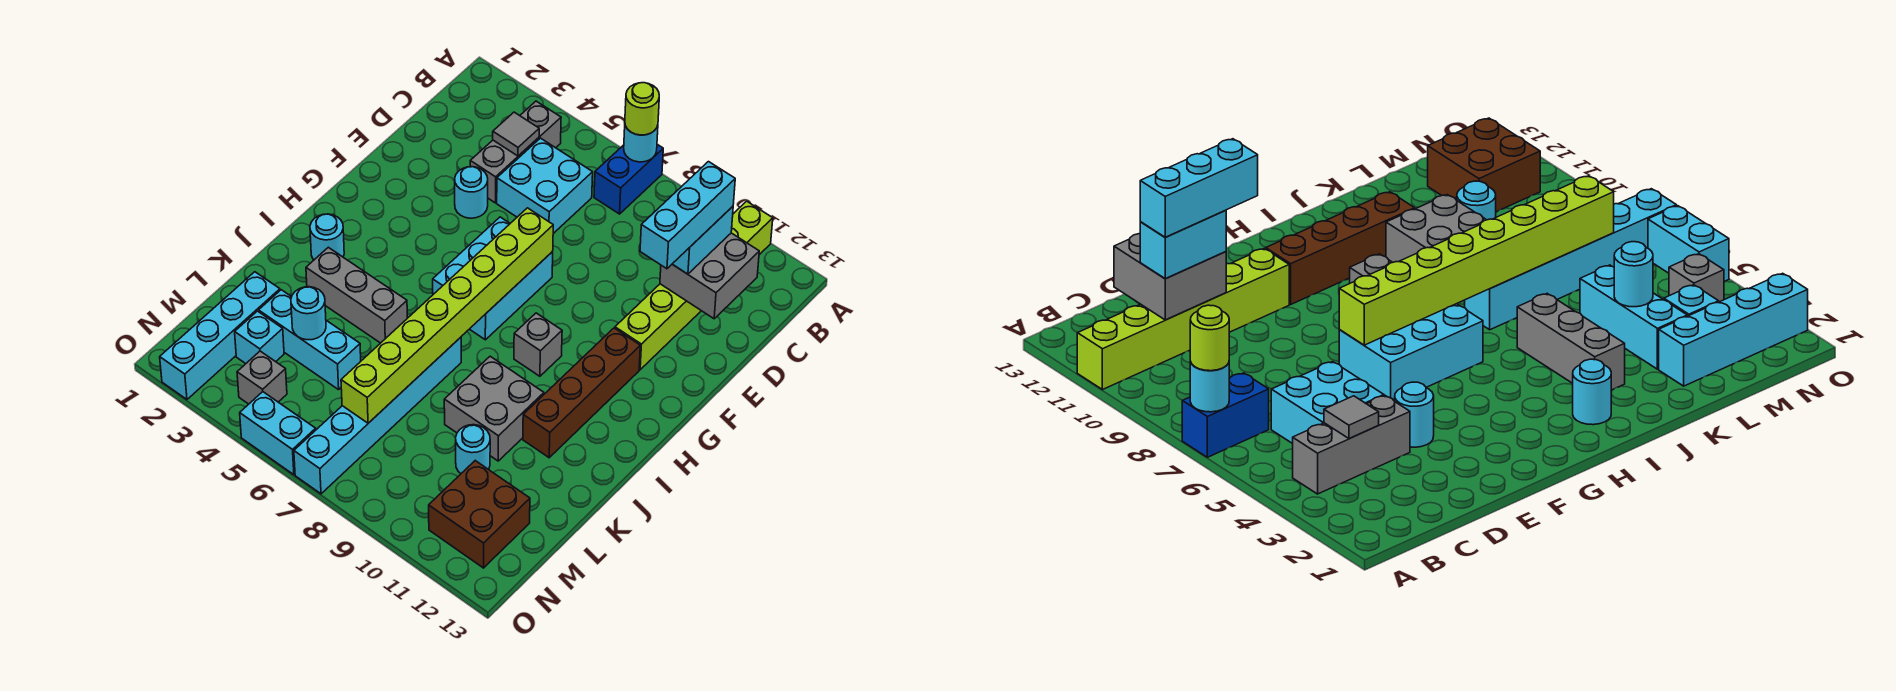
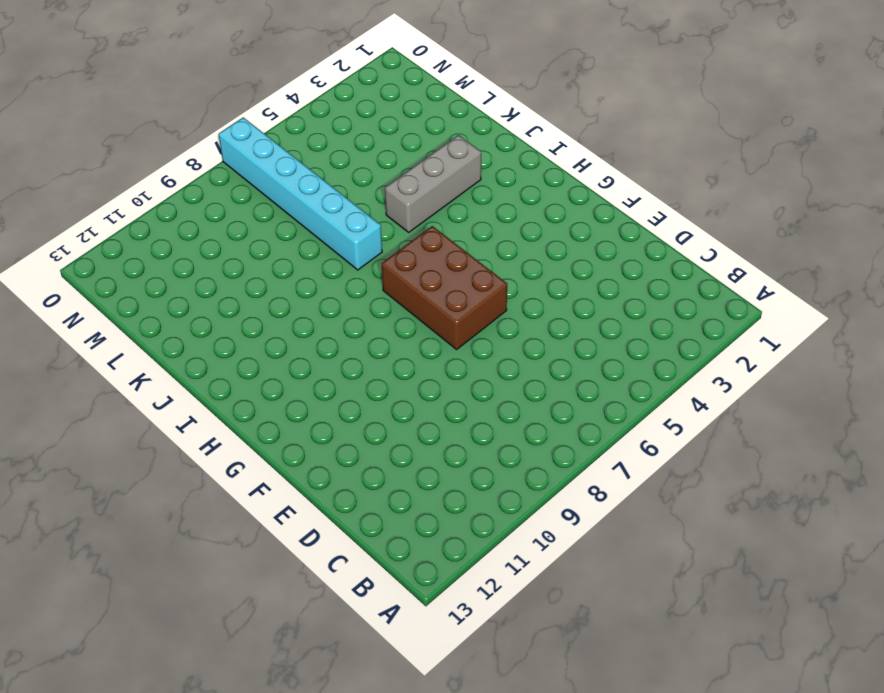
brown 2x3 brick [382,226,507,349] -> cyan 2x3 brick [433,217,553,340]
none -> blue 1x2 brick [594,144,663,214]
none -> lime 1x6 brick [615,201,773,370]
none -> grey 1x3 brick [470,101,561,203]

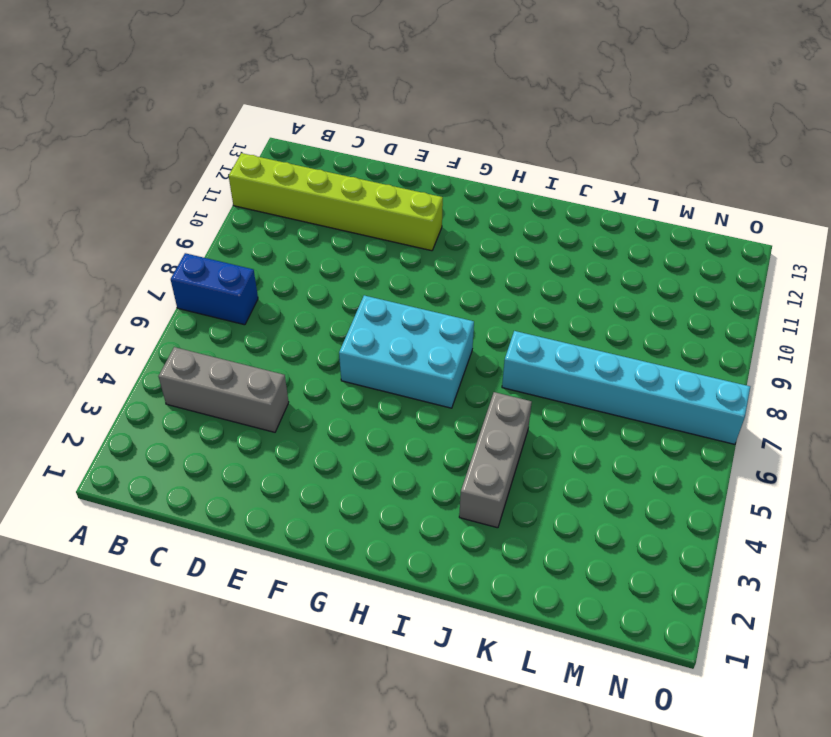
none -> cyan 2x2 brick [497,138,593,234]
none -> cyan 1x1 round brick [455,167,488,218]
none -> brown 1x4 brick [523,328,640,458]

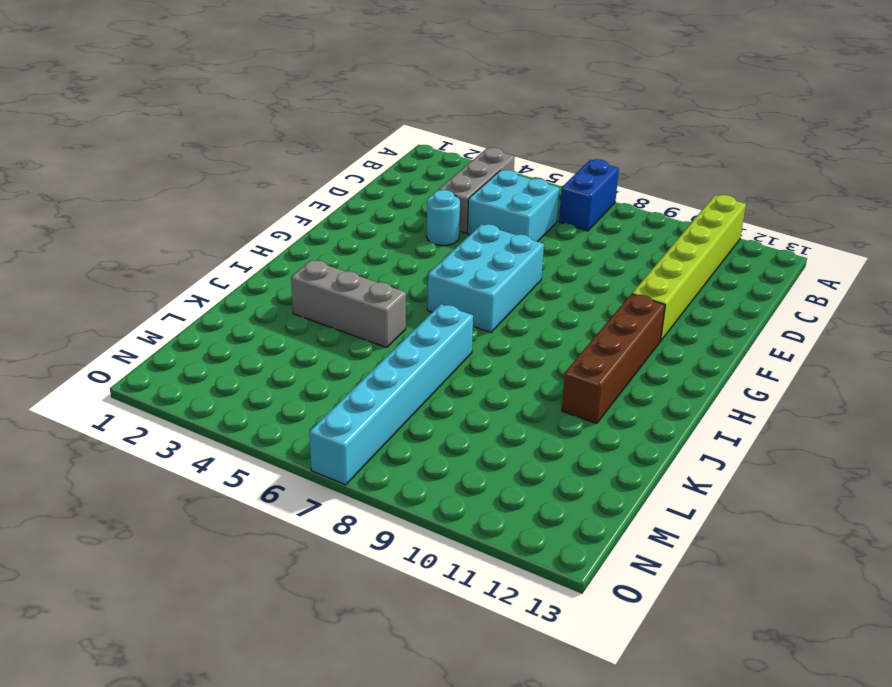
none -> grey 1x1 brick [514,313,562,376]
none -> cyan 1x1 round brick [310,214,344,260]
none -> grey 2x2 brick [444,356,544,461]

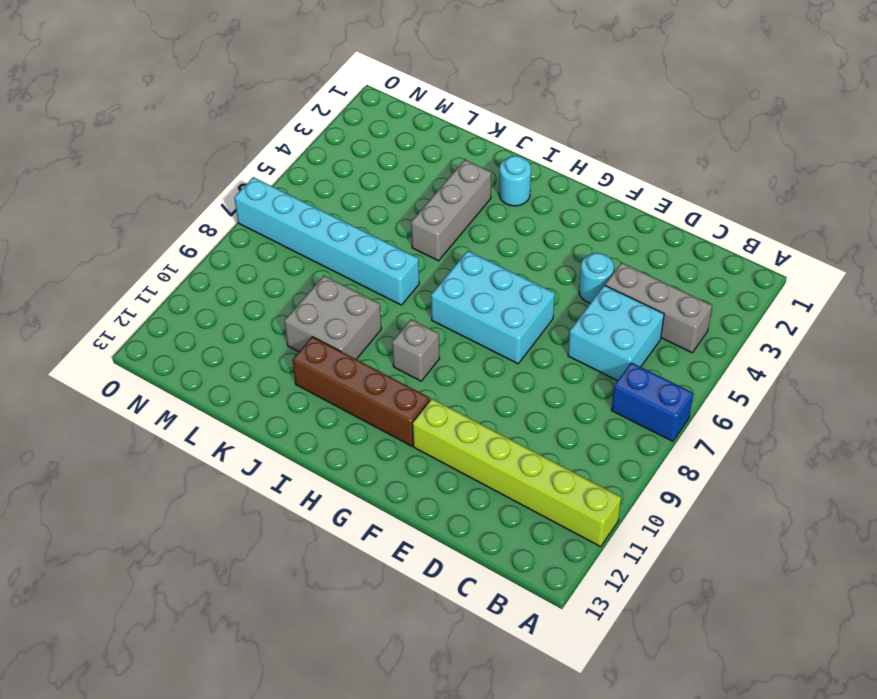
none -> cyan 1x4 brick [160,272,280,399]
none -> cyan 1x3 brick [259,290,361,390]
none -> cyan 1x1 round brick [456,425,490,473]

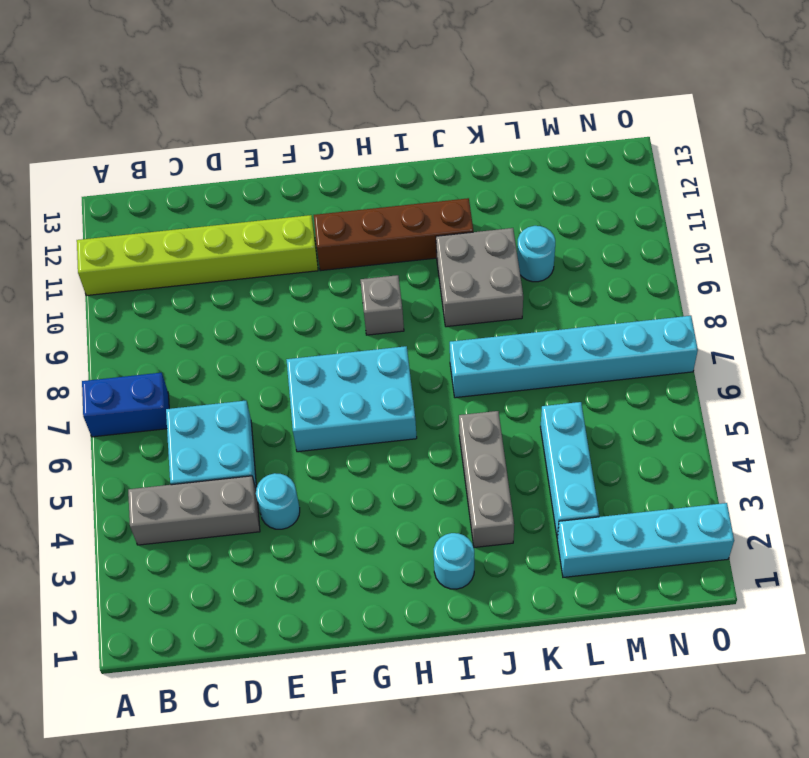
none -> cyan 1x1 brick [235,311,284,364]
none -> brown 2x2 brick [429,461,530,568]
none -> grey 1x1 brick [237,351,287,404]

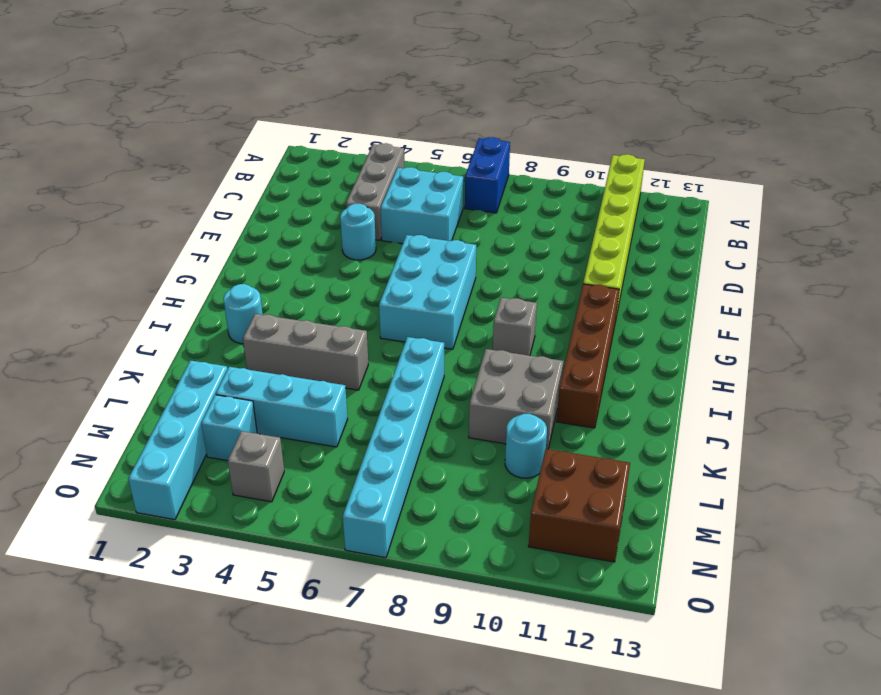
none -> cyan 1x2 brick [240,392,316,475]
none -> cyan 1x1 round brick [624,125,658,162]
none -> grey 1x1 tile [493,112,539,156]

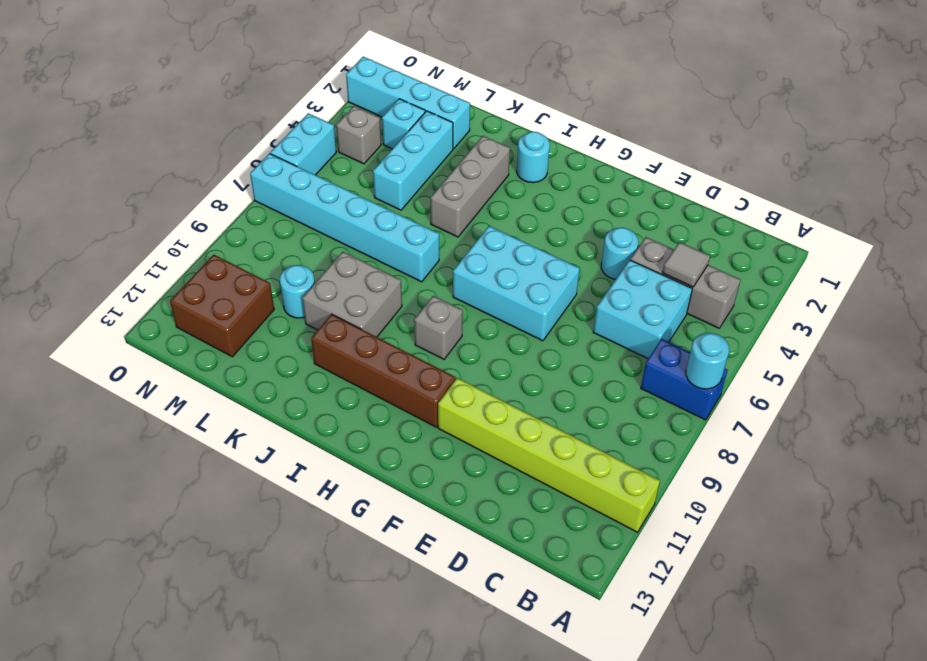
none -> grey 2x2 brick [660,233,759,319]
none -> lime 1x8 brick [341,208,553,423]
none -> cyan 1x1 round brick [291,287,326,340]

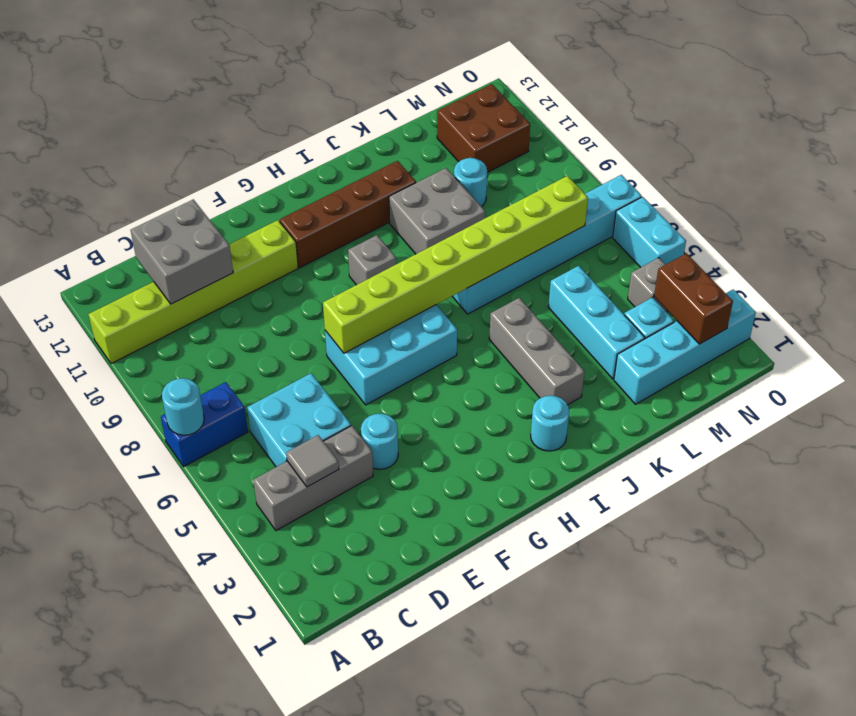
brown 1x2 brick [654,253,733,344] -> none
none -> cyan 1x1 round brick [291,287,326,340]
none -> lime 1x1 round brick [625,83,659,135]
none -> cyan 1x2 brick [673,206,733,274]

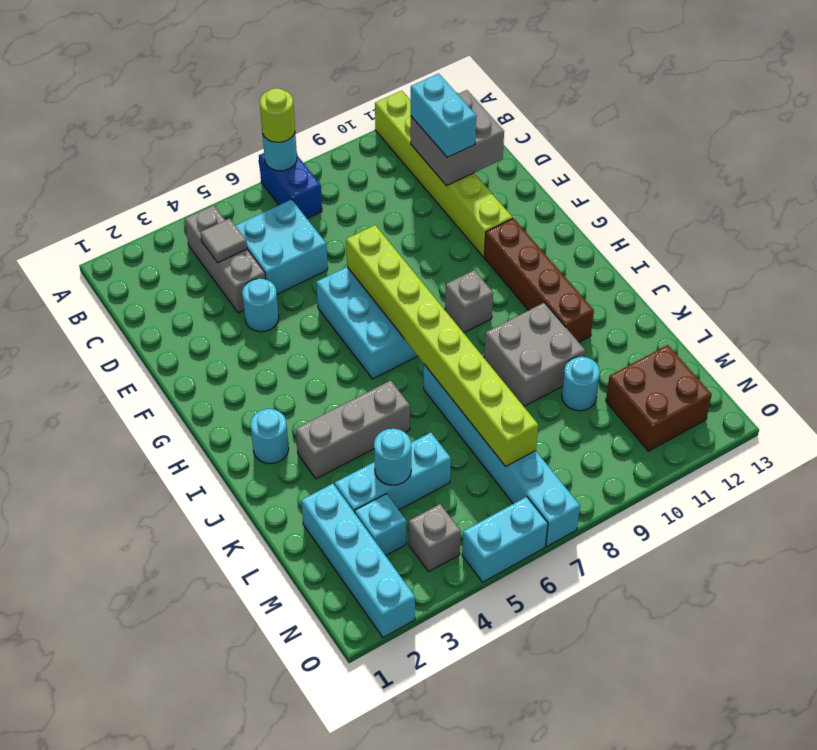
none -> cyan 1x3 brick [640,162,735,269]

